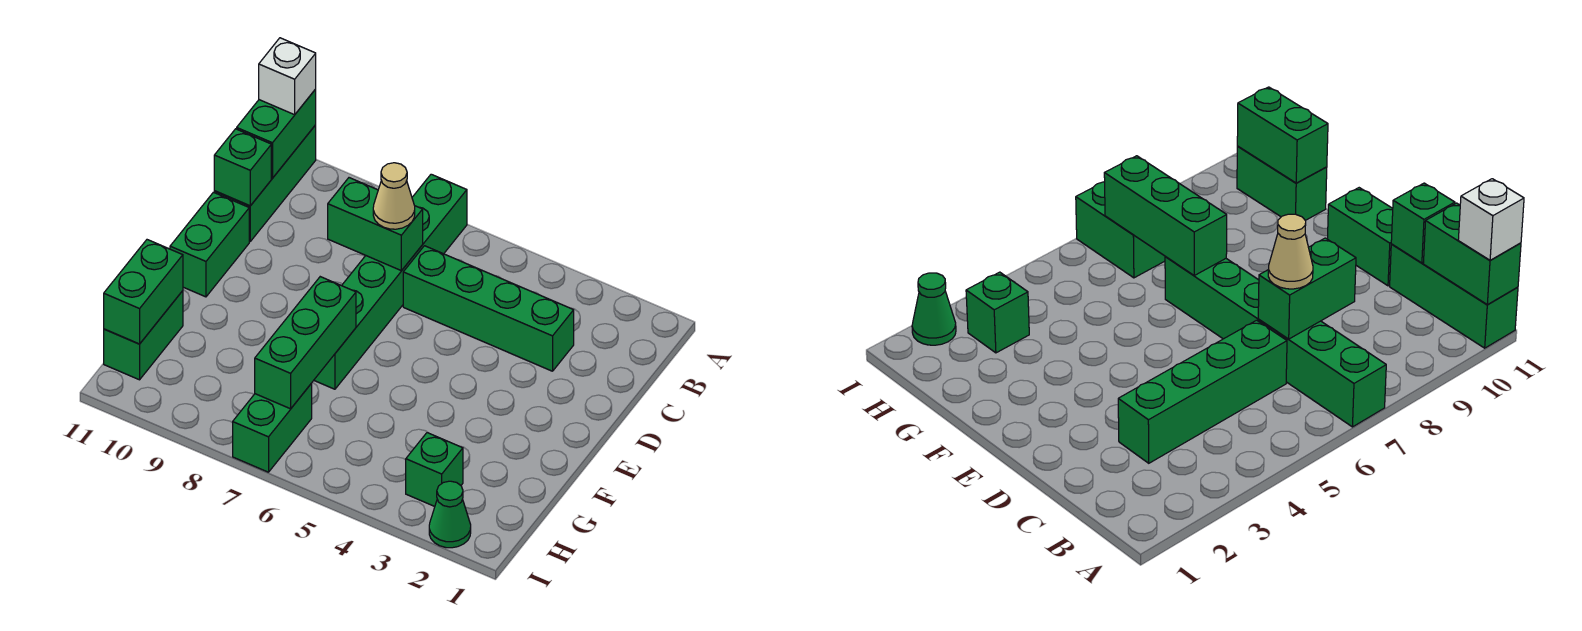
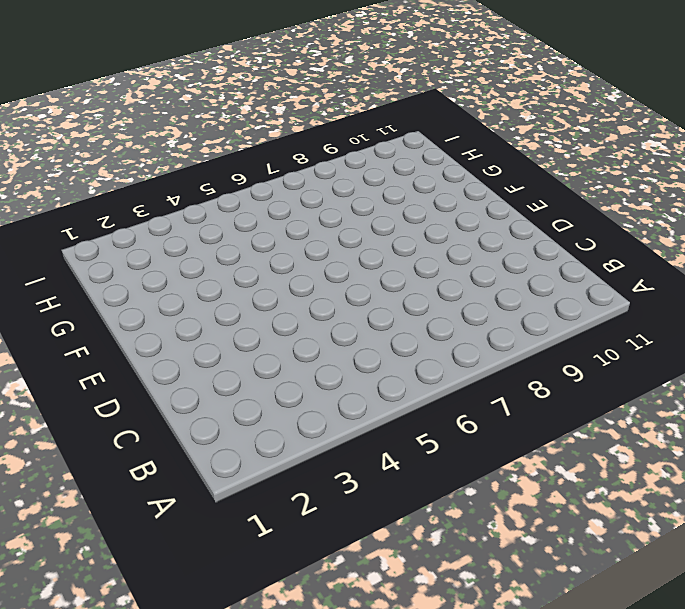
none -> green 1x6 brick [314,174,467,389]
none -> green 1x3 brick [214,125,316,241]
none -> green 1x4 brick [403,246,574,371]

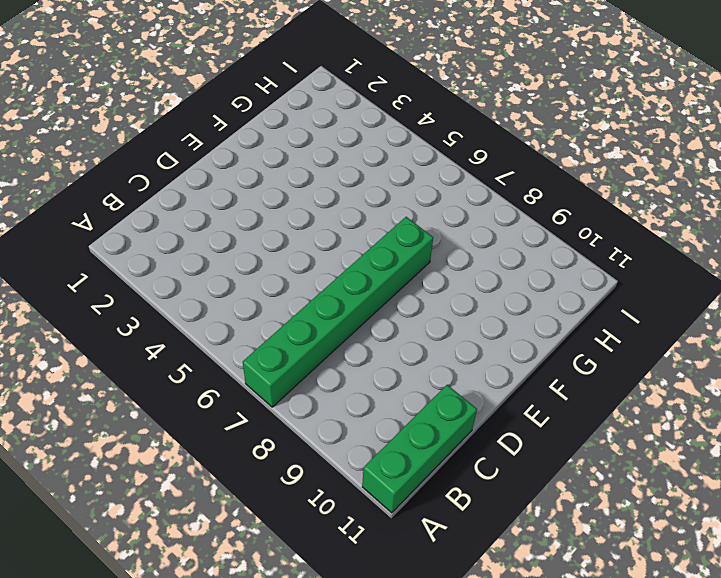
none -> green 1x4 brick [403,246,574,371]
none -> green 1x2 brick [170,192,249,297]
none -> green 1x2 brick [104,291,183,380]

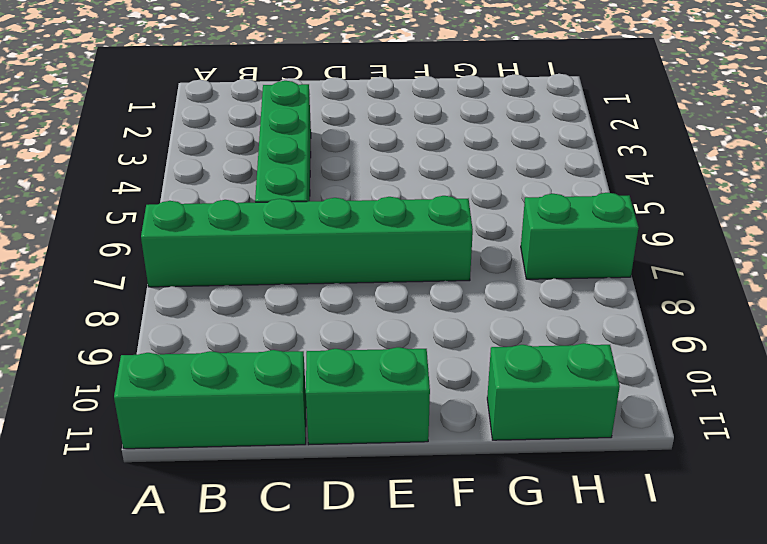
none -> green 1x1 brick [406,433,463,507]
none -> green 1x1 cone [429,481,471,548]
none -> green 1x2 brick [237,89,316,178]

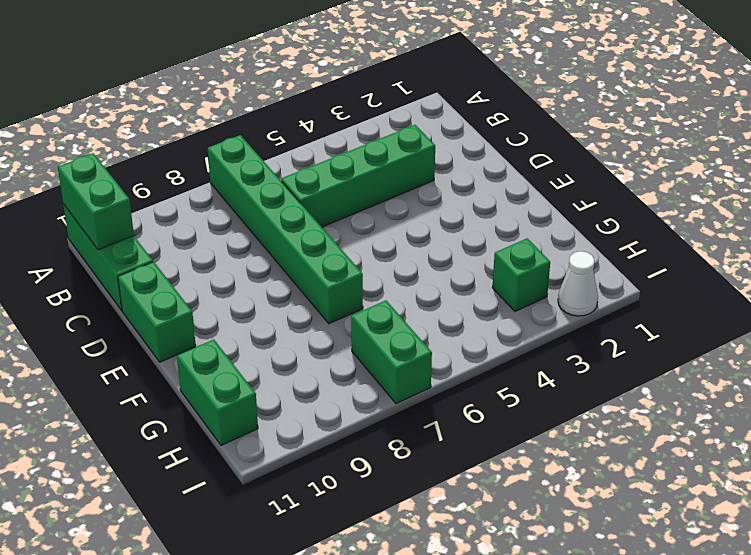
white 1x1 cone [558,251,598,316] -> green 1x1 cone [429,481,471,548]
none -> green 1x2 brick [328,178,423,271]
none -> green 1x1 brick [214,129,271,206]
none -> green 1x3 brick [255,277,356,409]

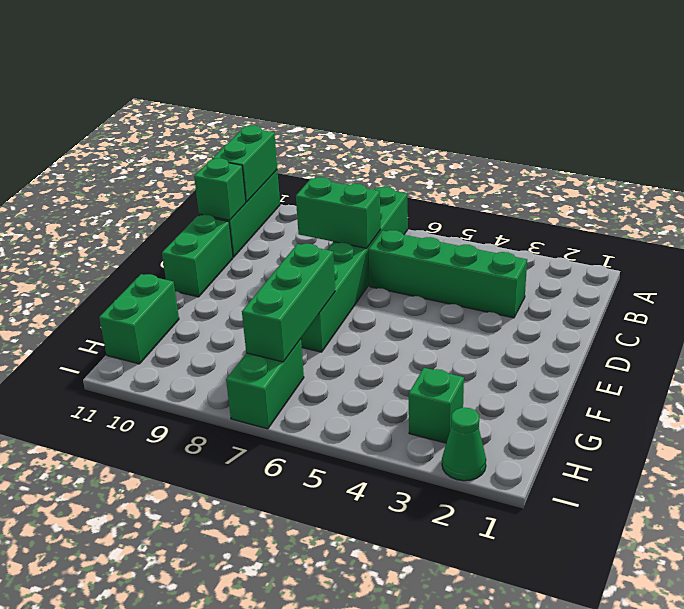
none -> green 1x2 brick [104,240,183,344]
none -> white 1x1 brick [259,38,316,115]
none -> tan 1x1 cone [373,163,415,229]

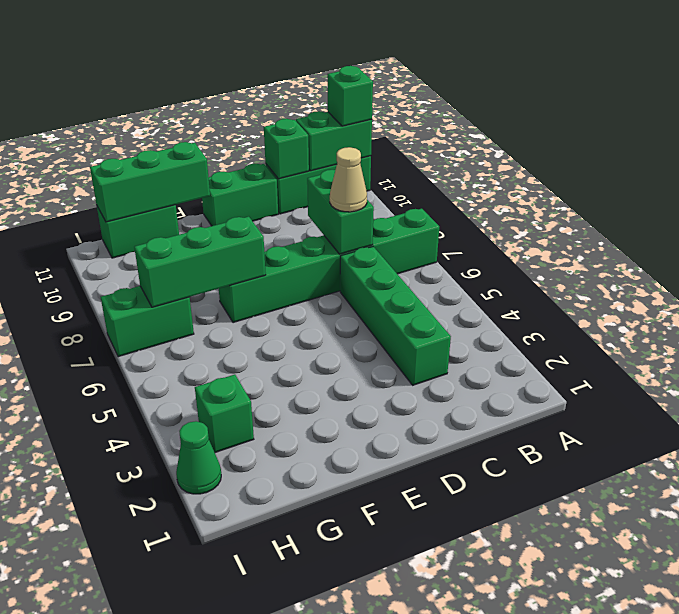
green 1x1 brick [327,66,373,126] -> white 1x1 brick [259,38,316,115]
green 1x3 brick [90,142,210,222] -> green 1x2 brick [104,240,183,344]

